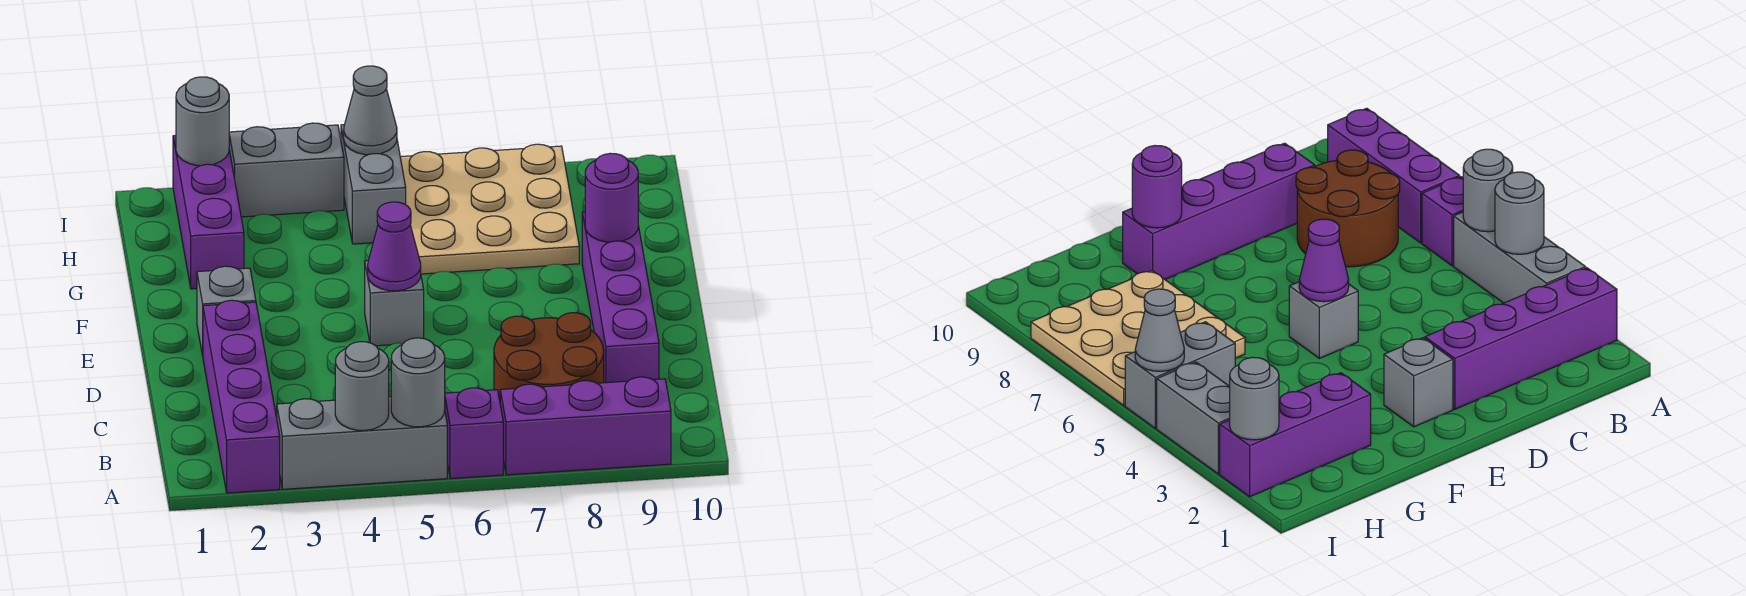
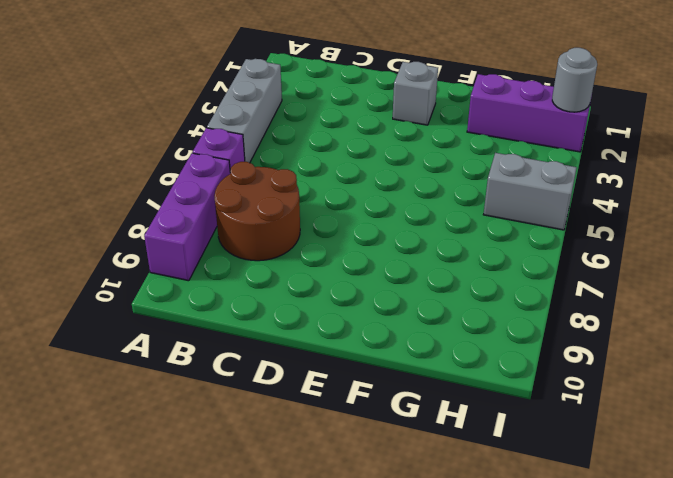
none -> purple 1x4 brick [203,300,280,493]
none -> purple 1x4 brick [582,212,659,383]
none -> grey 1x1 brick [365,261,424,346]

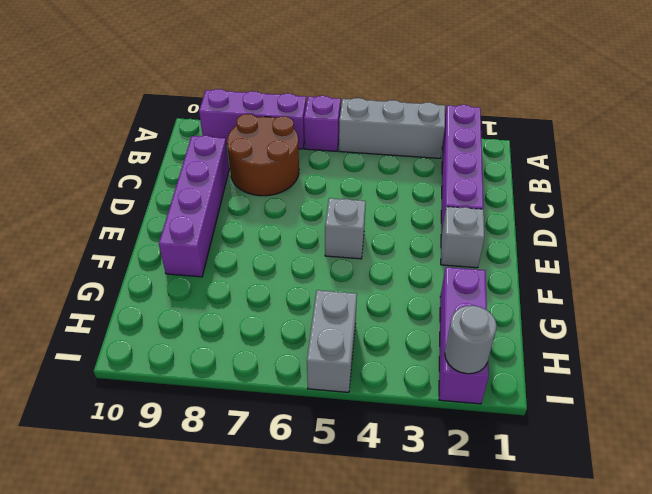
none -> tan 3x3 plate [400,144,579,274]
none -> grey 1x2 brick [229,123,344,217]
none -> grey 1x1 round brick [335,342,389,430]

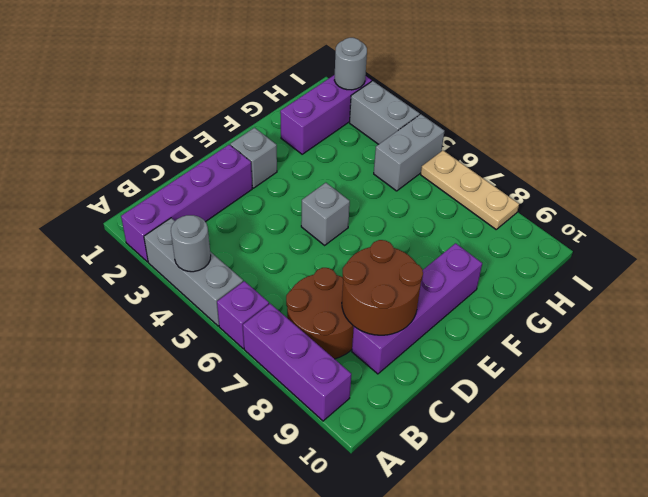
brown 2x2 round brick [342,240,423,335] -> none
tan 1x3 plate [421,151,519,229] -> tan 3x3 plate [400,144,579,274]
none -> grey 1x1 round brick [391,338,445,427]
none -> purple 1x1 cone [368,202,421,291]
none -> purple 1x1 round brick [585,153,638,242]

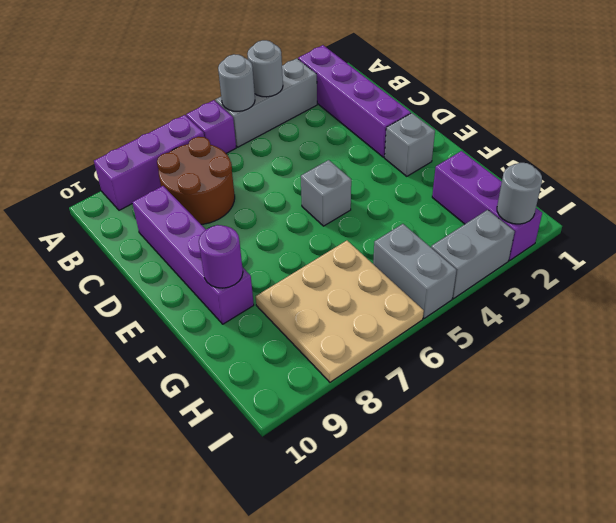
none -> purple 1x1 cone [368,202,421,291]
none -> grey 1x1 cone [344,66,397,155]

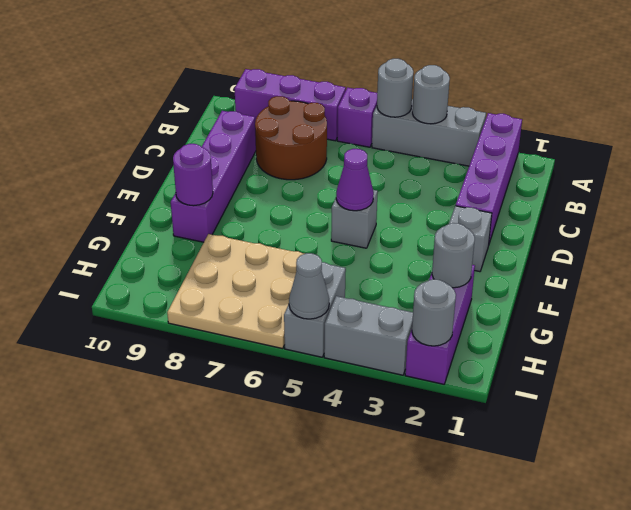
grey 1x1 round brick [432,223,475,288] -> none

